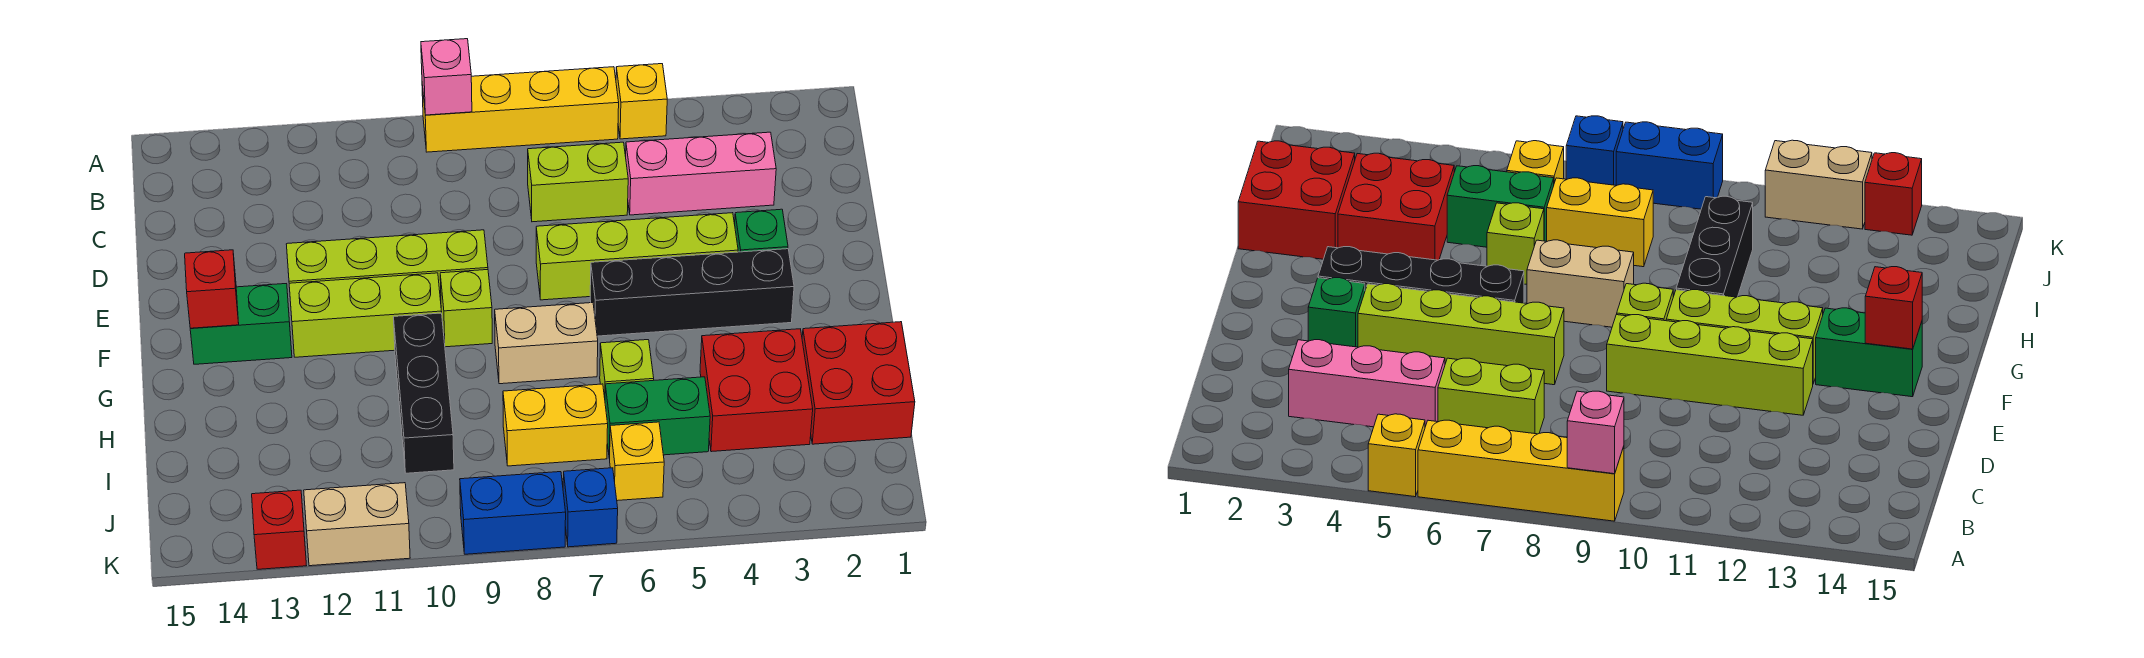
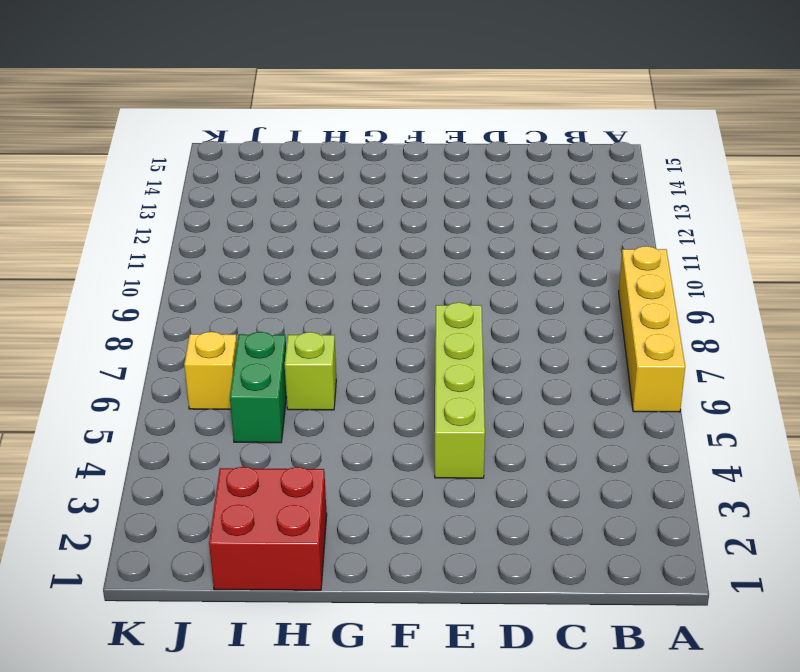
none -> yellow 1x1 brick [616,64,667,139]
none -> pink 1x3 brick [626,132,776,215]
none -> lime 1x2 brick [528,142,628,222]

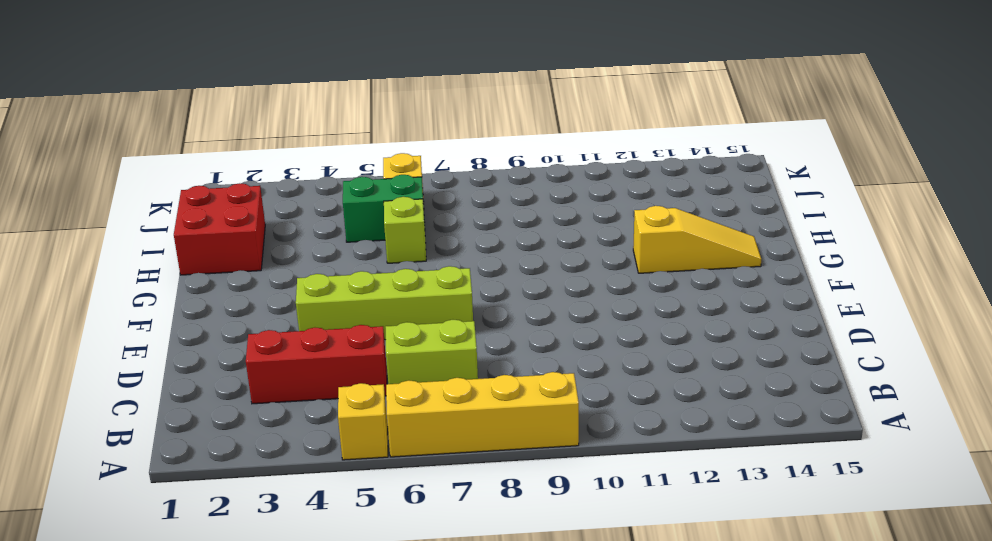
red 1x3 brick [246,325,387,404] -> pink 1x3 brick [626,132,776,215]
yellow 1x3 slope [633,206,761,273] -> none
none -> green 1x1 brick [735,209,788,252]
none -> lime 1x4 brick [286,230,488,301]
none -> black 1x4 brick [590,249,794,336]

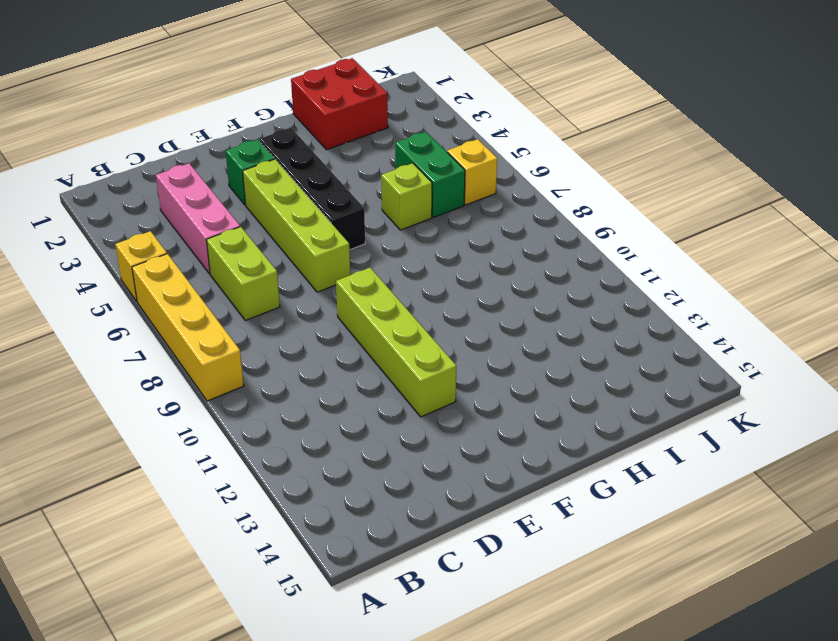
none -> lime 1x1 brick [440,270,492,347]
none -> lime 1x3 brick [289,273,442,357]
none -> green 1x2 brick [190,284,292,364]

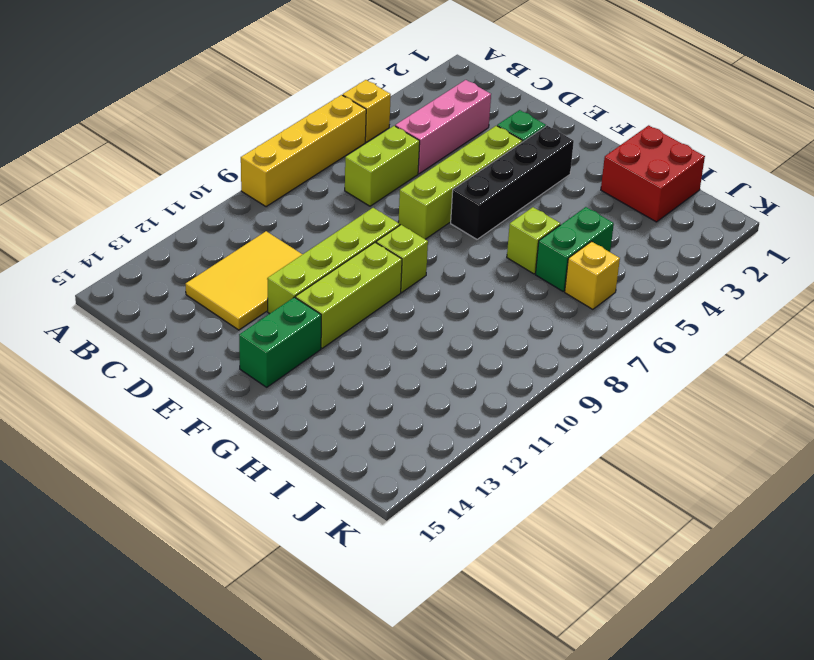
yellow 2x3 tile [186,231,302,330] -> none
none -> tan 1x2 brick [495,303,598,384]
none -> black 1x3 brick [394,313,454,473]
none -> red 2x2 brick [700,329,813,452]

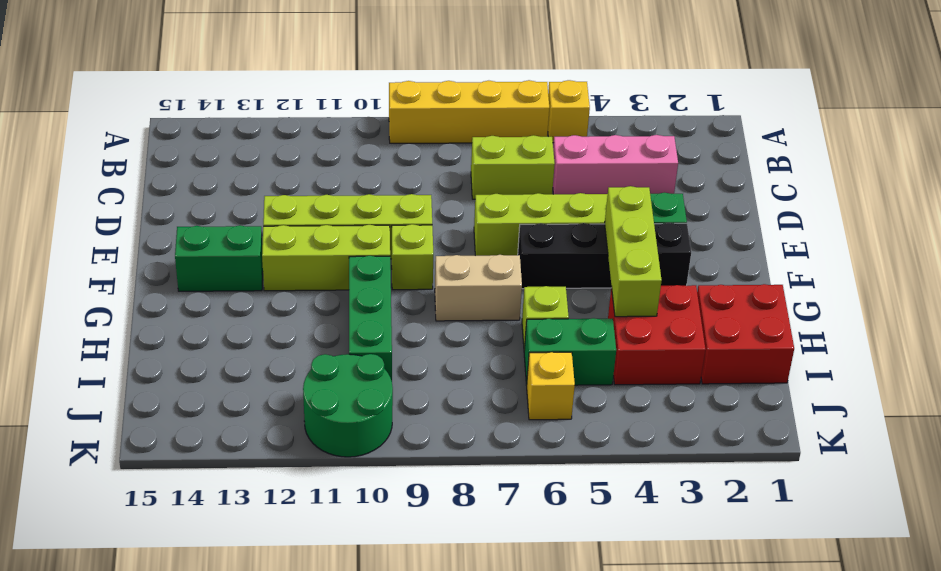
lime 1x3 brick [605,186,662,317] -> none
green 1x3 brick [349,256,392,381] -> black 1x3 brick [394,313,454,473]
green 2x2 round brick [303,354,393,457] -> tan 1x2 brick [304,483,410,566]
none -> yellow 1x2 brick [503,384,608,466]
none -> blue 1x1 brick [563,468,618,547]
none -> blue 1x2 brick [460,472,566,554]

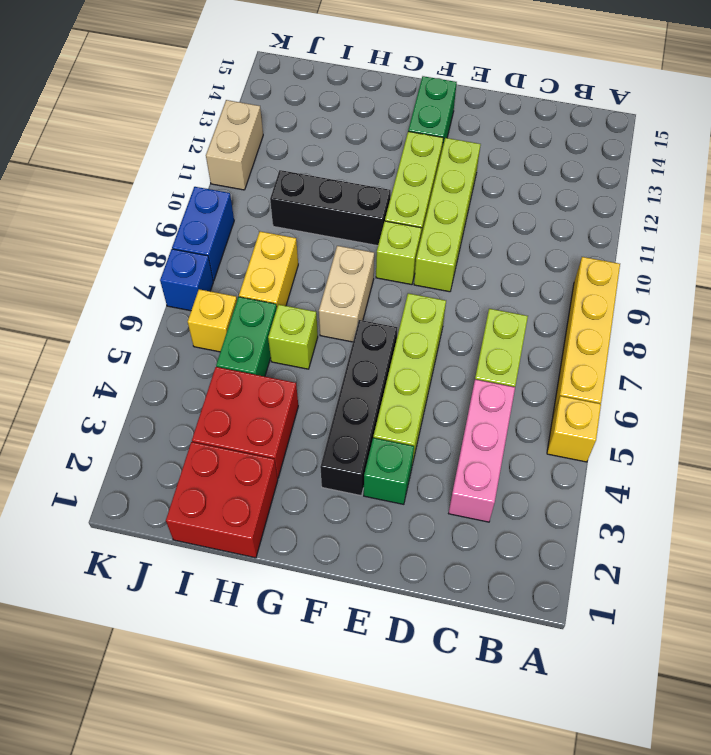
none -> red 1x1 brick [252,490,307,569]
none -> pink 1x1 brick [421,39,472,115]
none -> red 1x1 brick [185,250,239,328]

